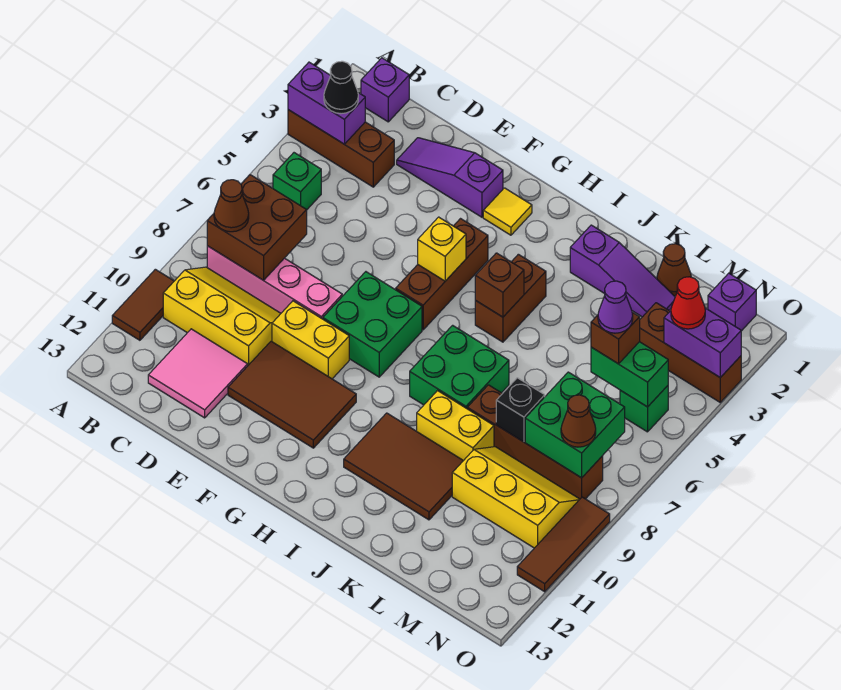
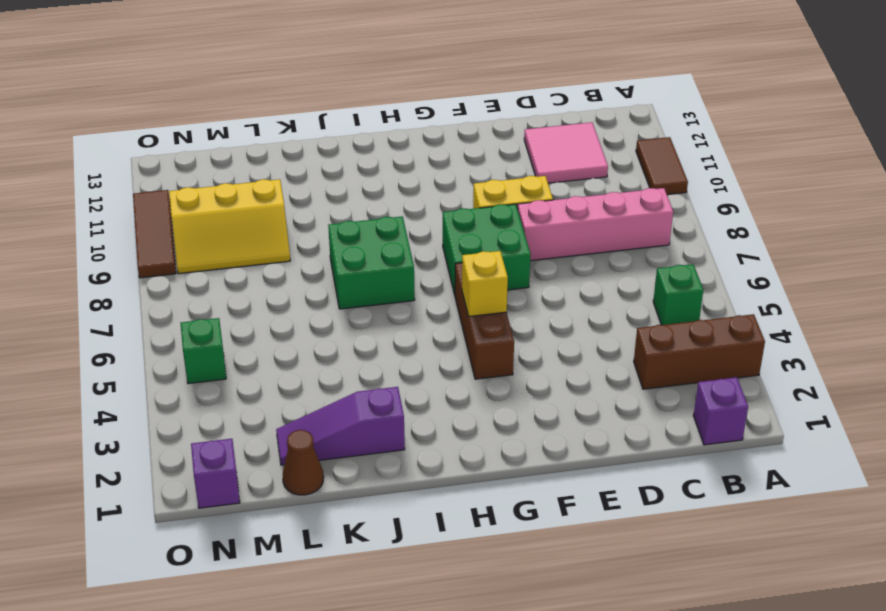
none -> yellow 2x3 slope [163,267,281,365]
none -> purple 1x3 slope [397,138,503,217]
none -> brown 2x3 tile [228,341,356,448]
none -> yellow 1x1 tile [483,188,532,235]

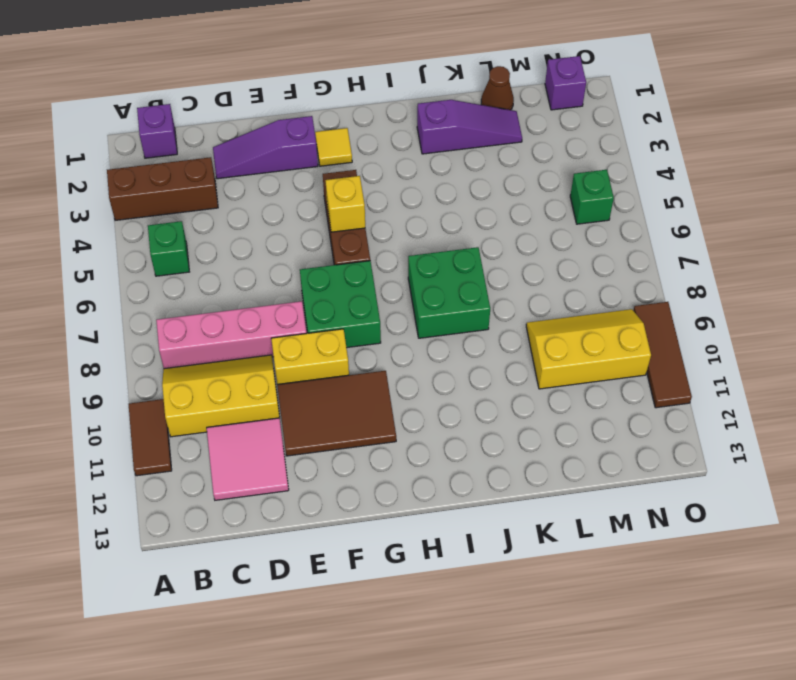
none -> brown 1x2 brick [475,254,546,342]
none -> brown 2x3 tile [344,413,463,520]
none -> yellow 1x2 brick [417,391,494,461]
none -> brown 1x4 brick [467,385,603,499]

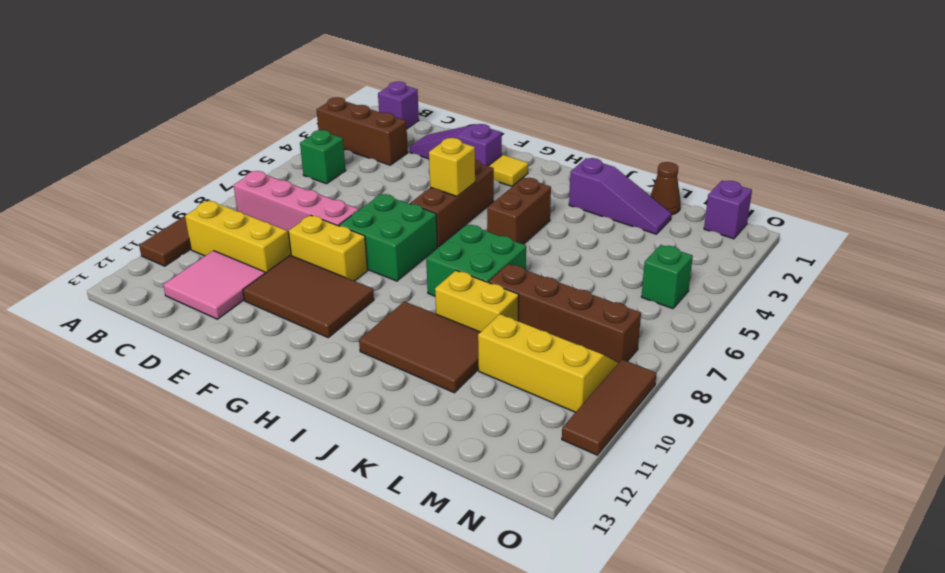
none -> brown 1x3 brick [640,303,741,402]
none -> purple 1x2 brick [288,62,365,144]
none -> brown 2x2 brick [207,175,307,280]
none -> brown 1x1 brick [475,253,524,317]

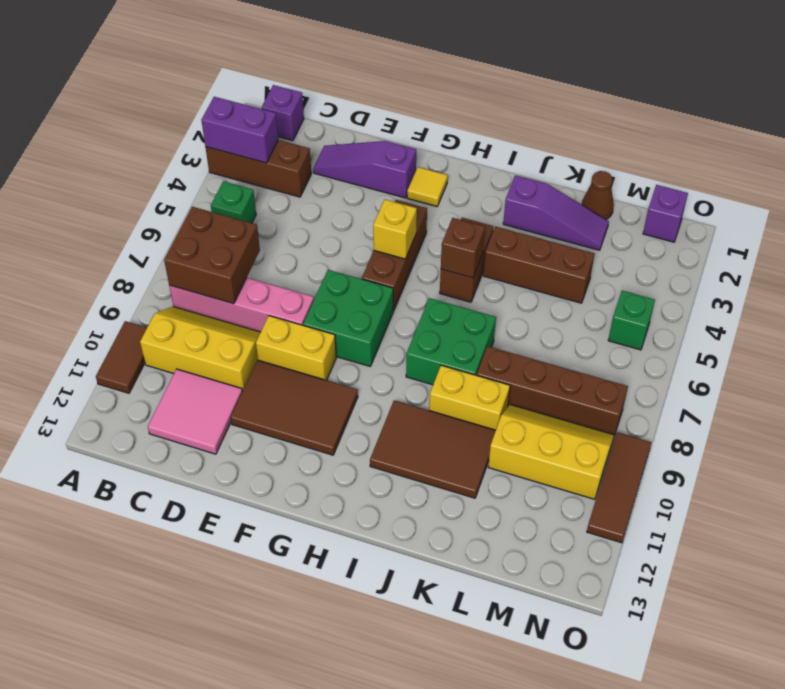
brown 1x3 brick [483,227,594,303] -> brown 1x3 brick moved to [640,303,741,402]
none -> black 1x1 brick [496,378,545,442]
none -> green 1x2 brick [591,342,668,407]
none -> green 2x2 brick [525,372,625,478]
none -> purple 1x2 brick [664,308,741,378]

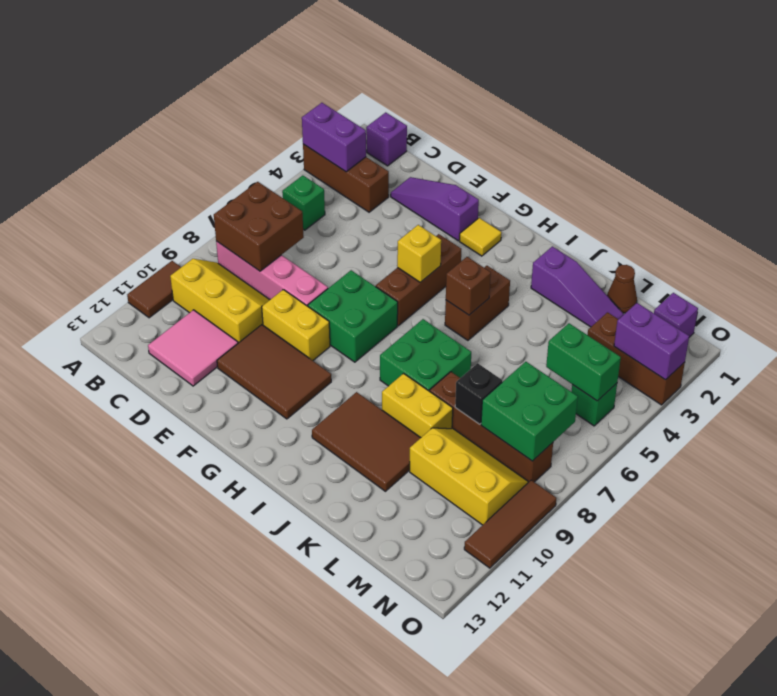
none -> black 1x1 cone [324,61,358,114]
none -> brown 1x1 cone [214,180,249,232]
none -> brown 1x1 brick [591,312,640,364]
none -> red 1x1 cone [671,277,705,329]

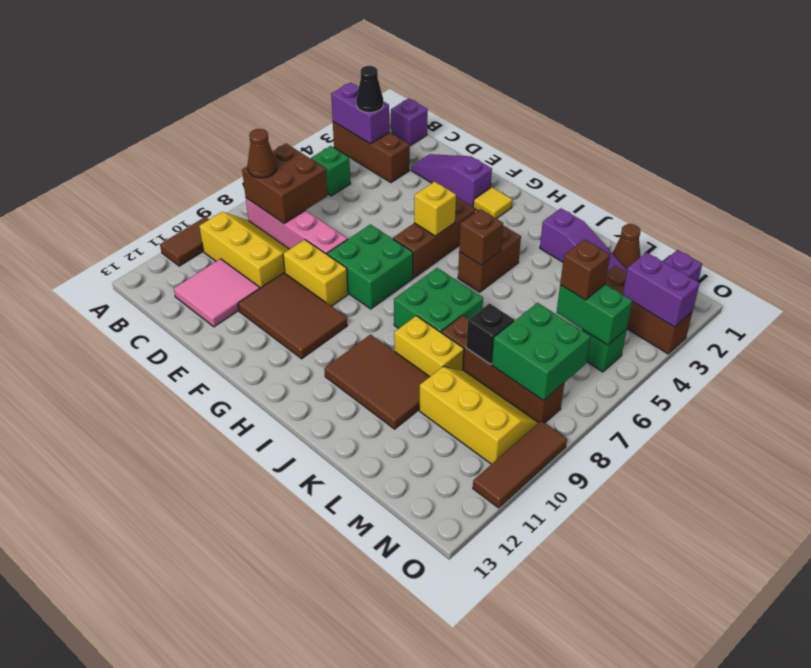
none -> red 1x1 cone [671,277,705,329]
none -> brown 1x1 cone [561,395,596,447]
none -> purple 1x1 cone [598,281,633,333]

